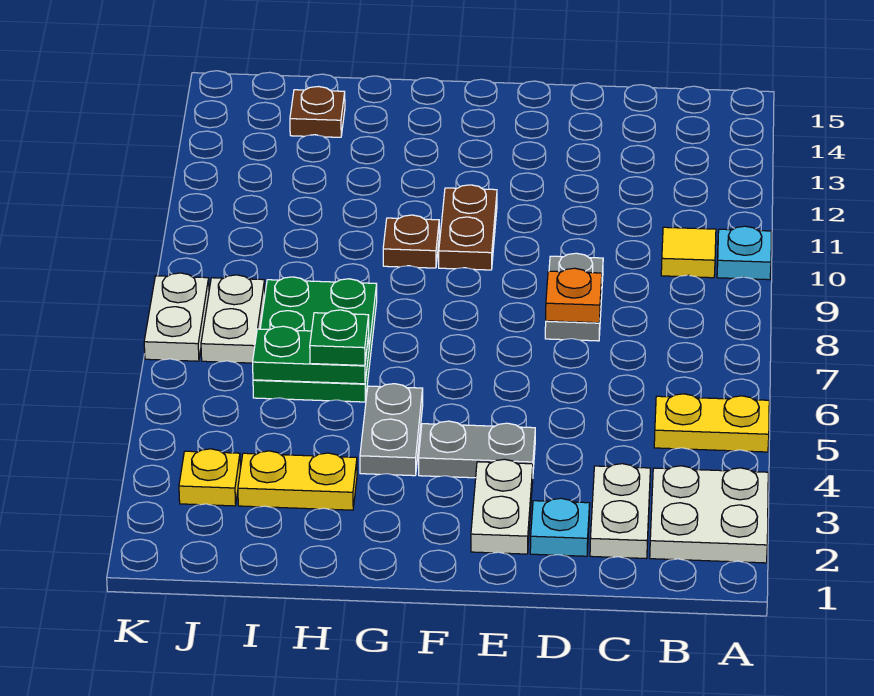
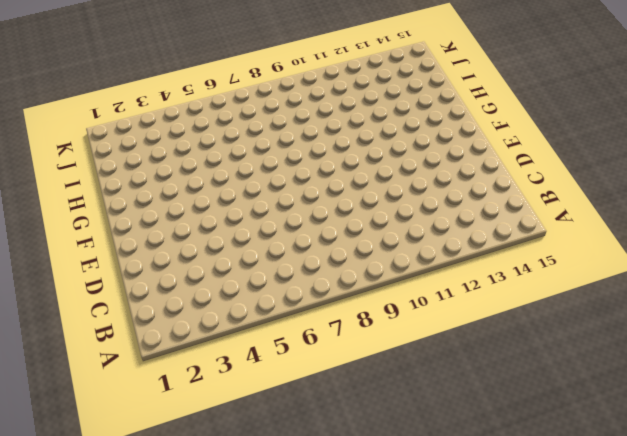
none -> white 2x2 plate [650,466,768,563]
none -> yellow 1x2 plate [654,394,769,452]
none -> cyan 1x1 plate [717,226,771,280]

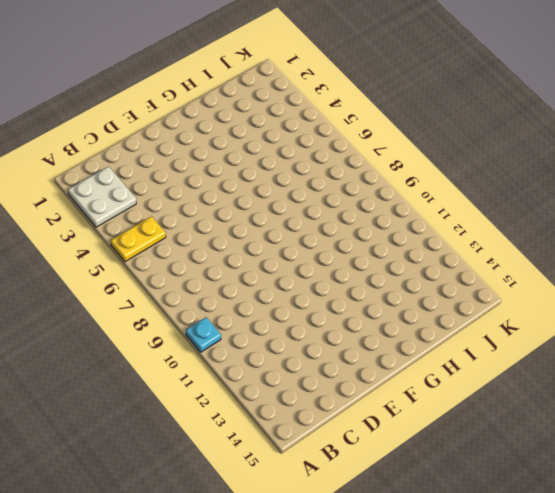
none -> yellow 1x1 tile [661,227,716,278]
none -> white 1x2 plate [590,464,650,559]
none -> cyan 1x1 plate [530,498,590,556]

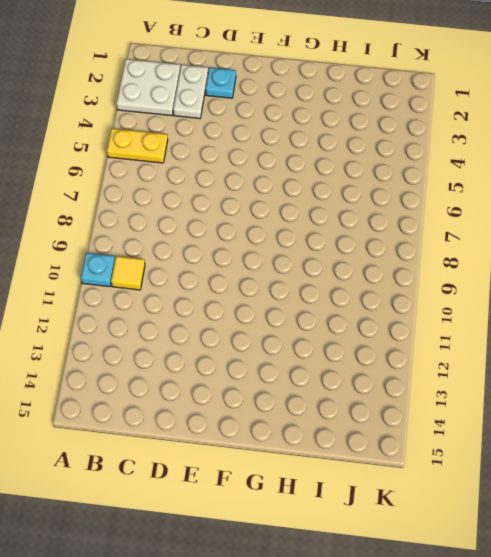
none -> grey 1x2 plate [545,253,603,341]
none -> white 1x2 plate [471,459,533,554]
none -> grey 1x2 plate [419,421,535,478]

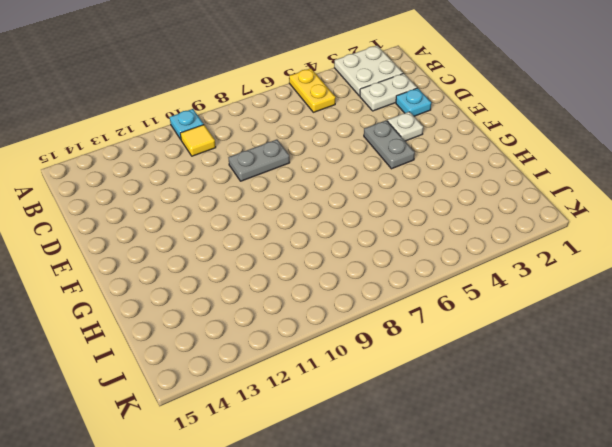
white 1x1 plate [387,112,423,141] -> white 1x2 plate [471,459,533,554]
none -> brown 1x2 plate [439,185,497,270]
none -> grey 1x2 plate [360,384,423,476]
none -> brown 1x1 plate [383,215,439,268]

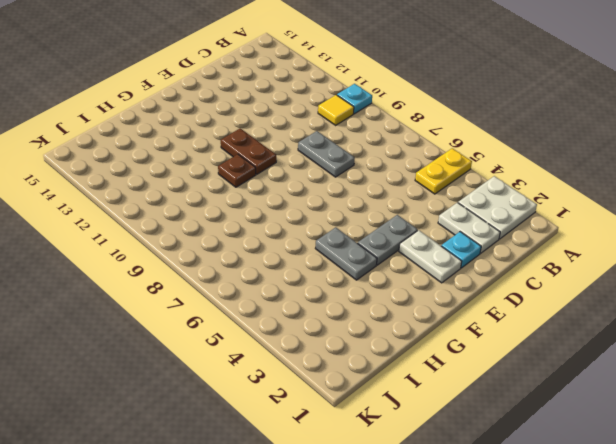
none -> yellow 1x2 plate [238,451,357,510]
none -> green 2x3 plate [253,277,377,402]
none -> brown 1x1 plate [290,87,345,137]

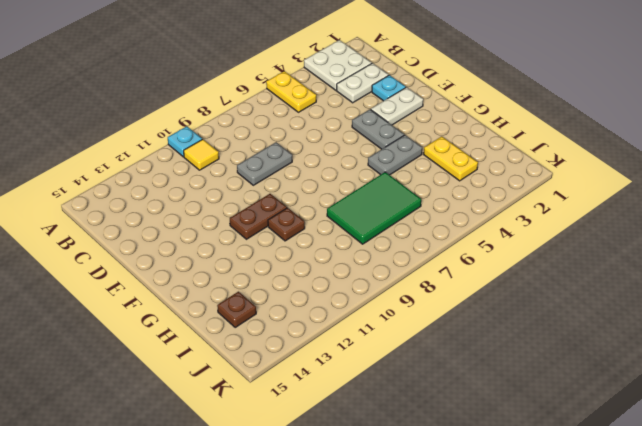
green 2x3 tile [327,172,421,244] -> green 2x3 plate [253,277,377,402]
none -> yellow 1x1 plate [179,449,240,506]
none -> white 1x2 plate [201,275,265,363]
none -> white 1x2 plate [144,273,209,361]

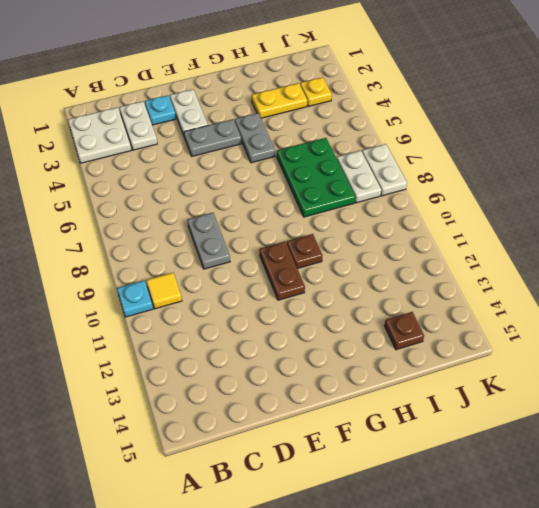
none -> yellow 1x2 plate [654,394,769,452]
none -> orange 1x1 plate [546,268,602,323]
none -> green 1x2 plate [253,326,369,384]

